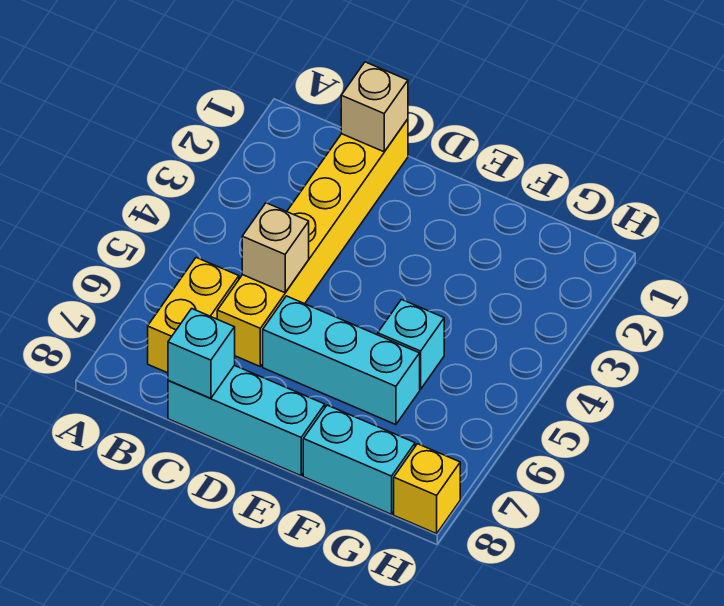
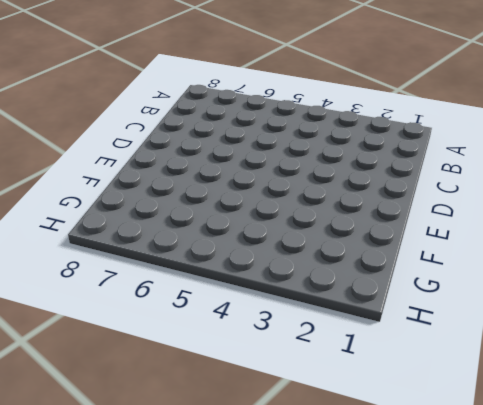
none -> yellow 1x2 brick [148,258,239,373]
none -> yellow 1x6 brick [217,119,408,366]

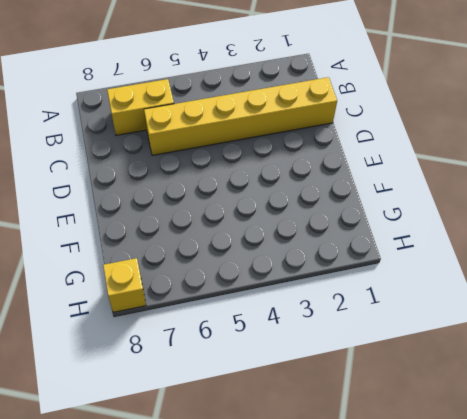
none -> cyan 1x3 brick [168,365,325,476]
none -> cyan 1x3 brick [263,296,420,425]

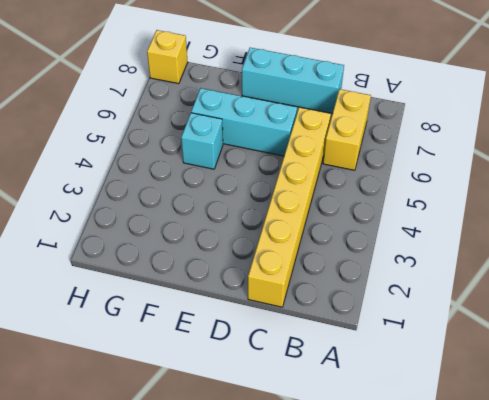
none -> cyan 1x2 brick [303,405,415,514]
none -> tan 1x1 brick [341,62,408,152]

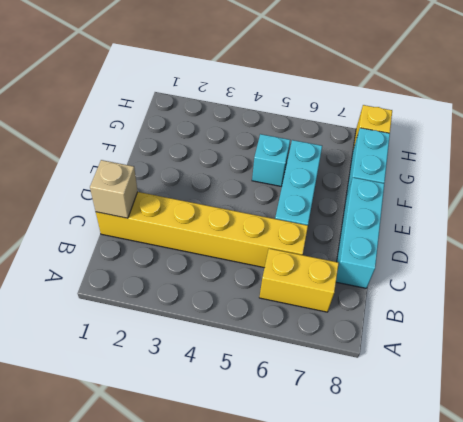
none -> tan 1x1 brick [242,203,309,293]
none -> cyan 1x1 brick [168,309,235,399]

